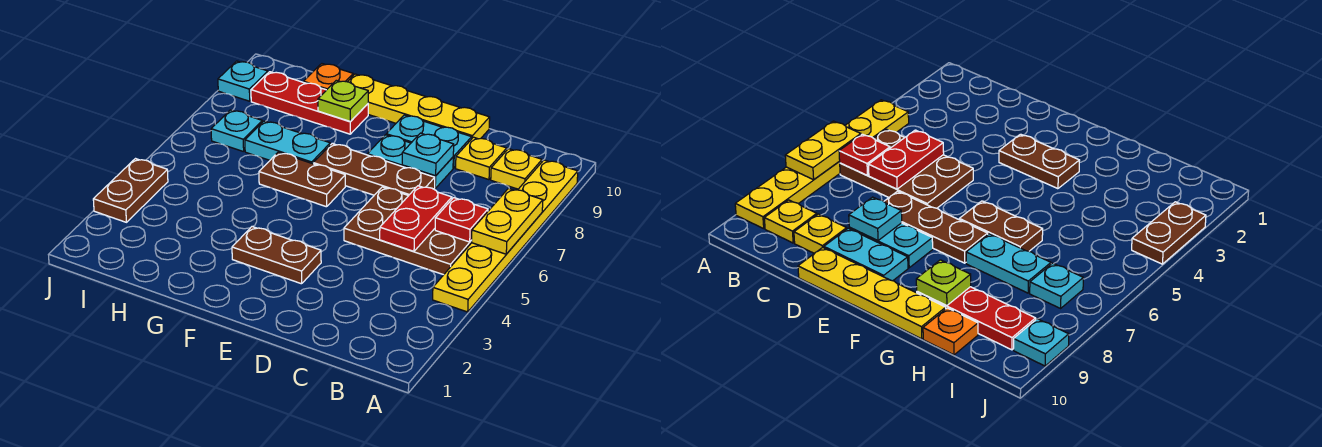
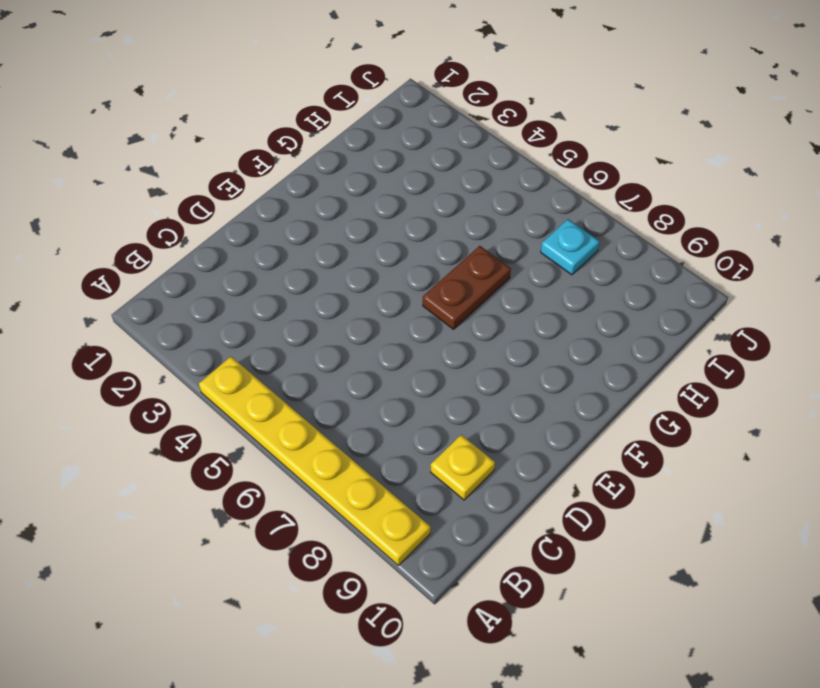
none -> brown 2x3 plate [344,187,472,275]
none -> yellow 1x1 plate [491,149,542,189]
none -> brown 1x3 plate [313,144,435,196]

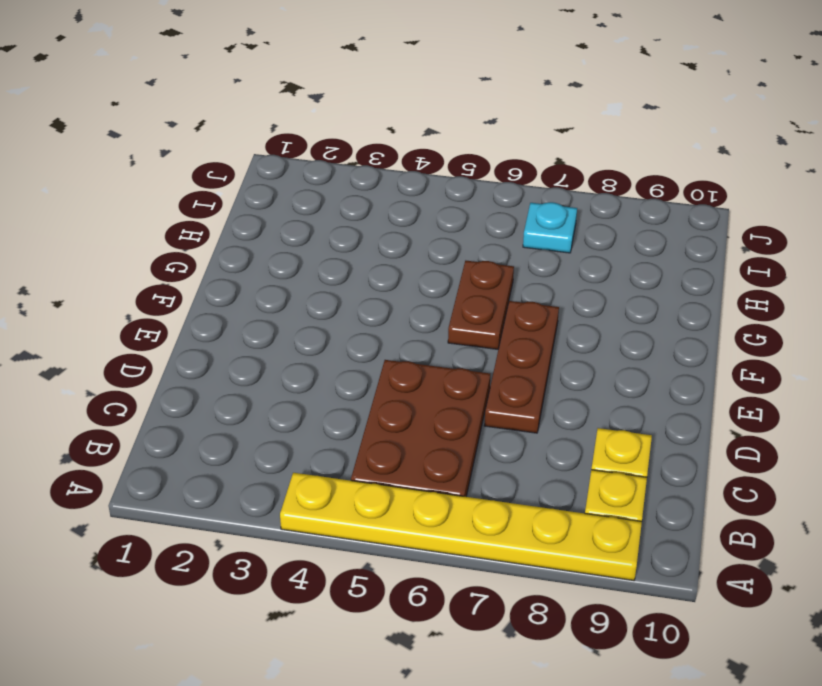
none -> cyan 1x2 plate [367,135,453,188]
none -> cyan 1x2 plate [386,115,472,168]
none -> yellow 1x4 plate [348,74,490,139]

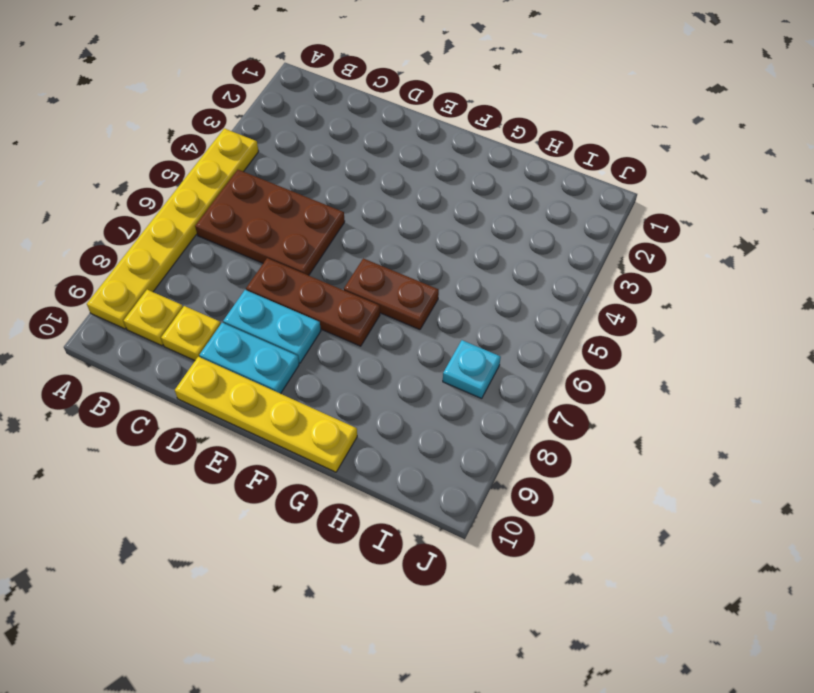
none -> brown 1x2 plate [232,227,321,284]
none -> cyan 1x2 plate [245,121,330,164]
none -> red 1x3 plate [251,72,368,134]

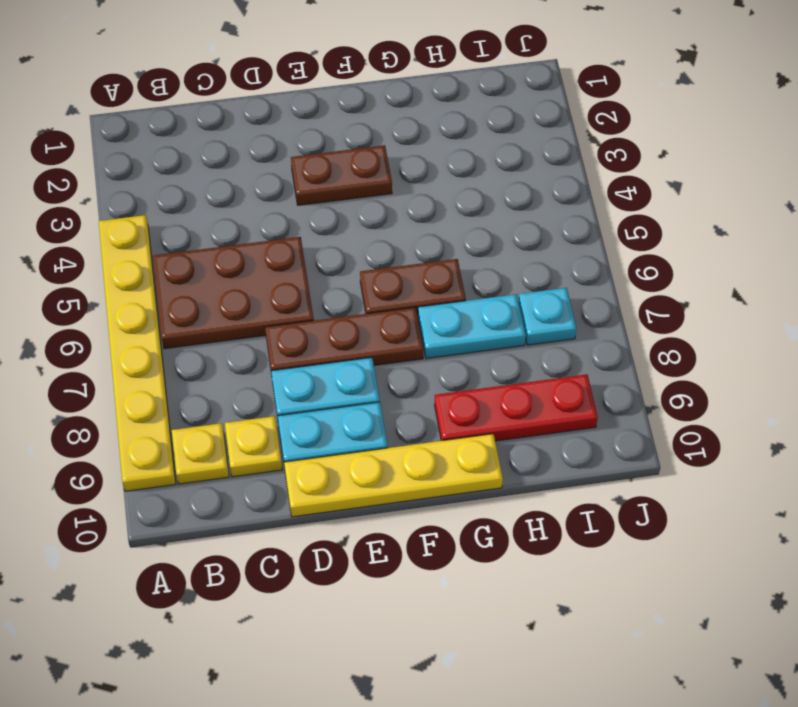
none -> orange 1x1 plate [304,64,353,90]
none -> brown 1x2 plate [93,159,168,222]
none -> cyan 1x1 plate [218,61,268,101]

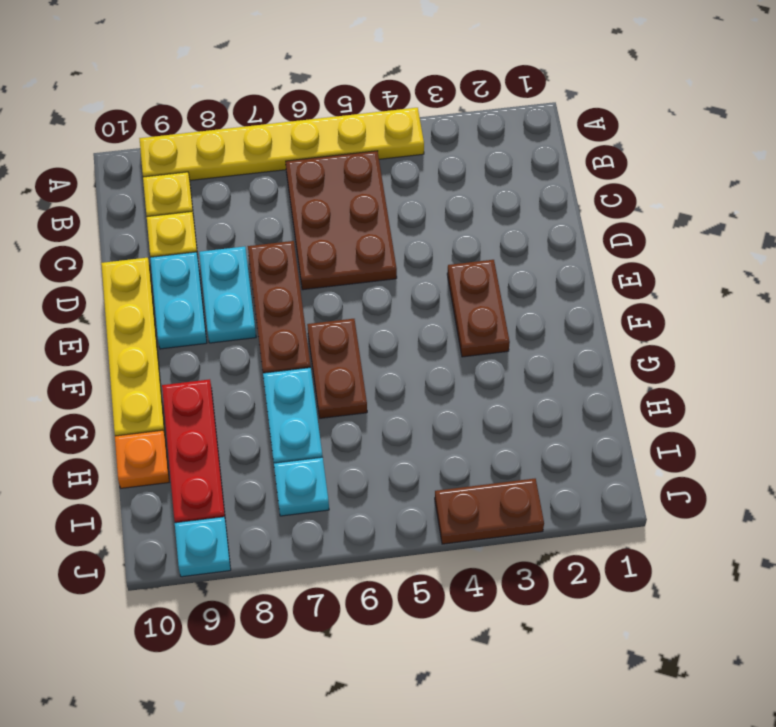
none -> yellow 1x2 plate [471,188,543,254]
none -> red 1x1 plate [435,198,488,242]
none -> red 1x2 plate [380,186,452,251]

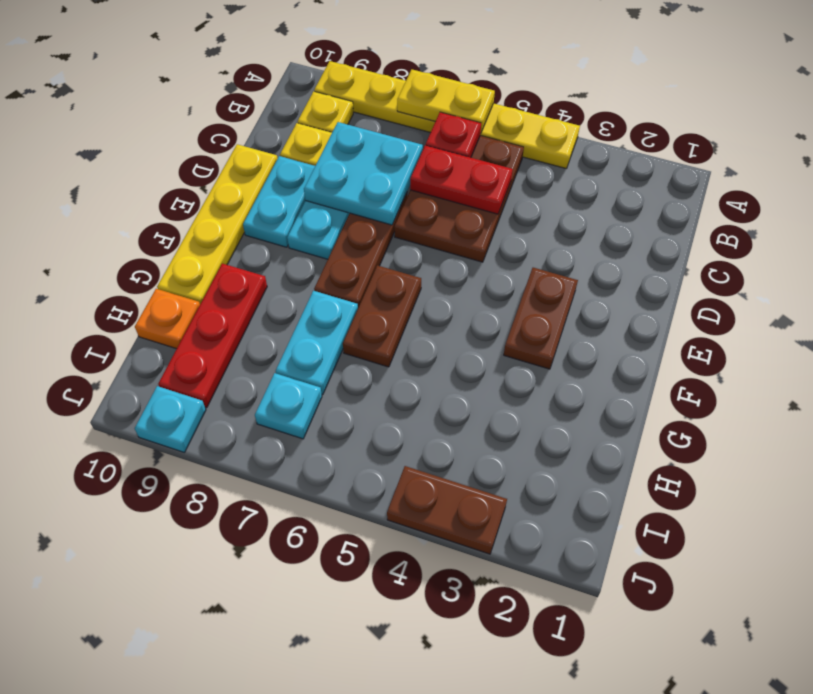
cyan 2x2 plate [304,122,423,225] -> cyan 1x1 plate [402,133,454,176]
none -> lime 1x1 plate [318,80,368,122]

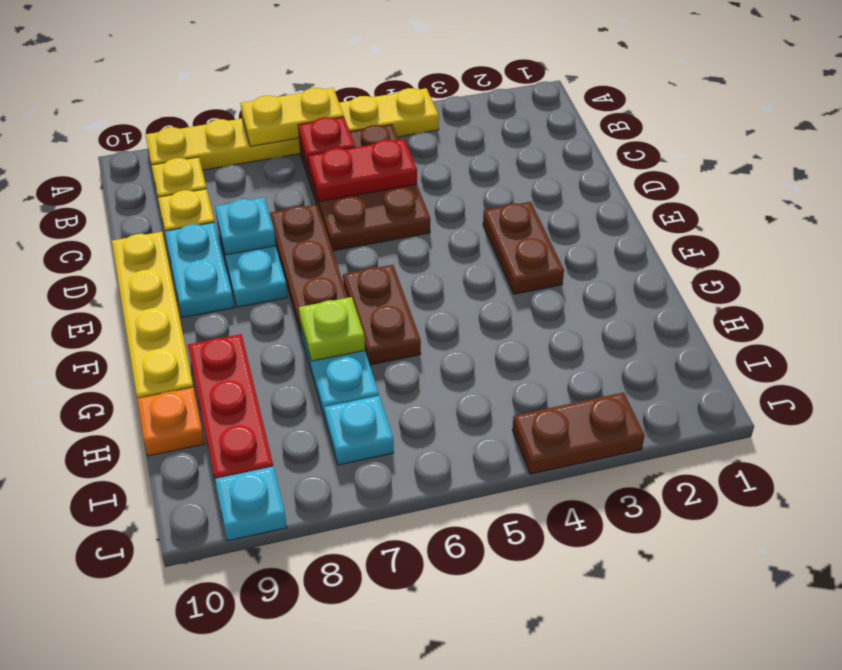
lime 1x1 plate [299,297,365,361] -> lime 1x1 plate moved to [318,80,368,122]

